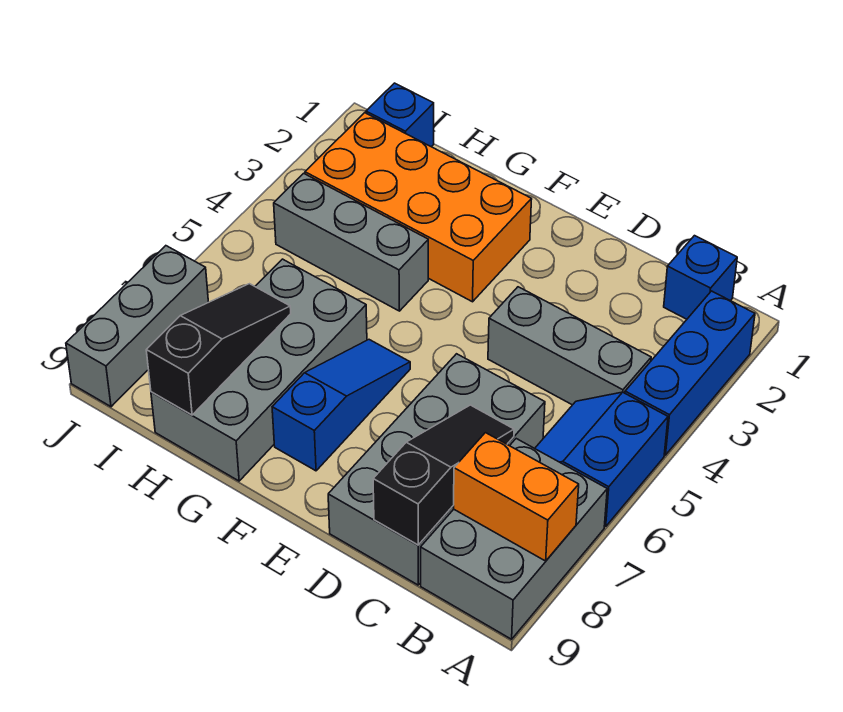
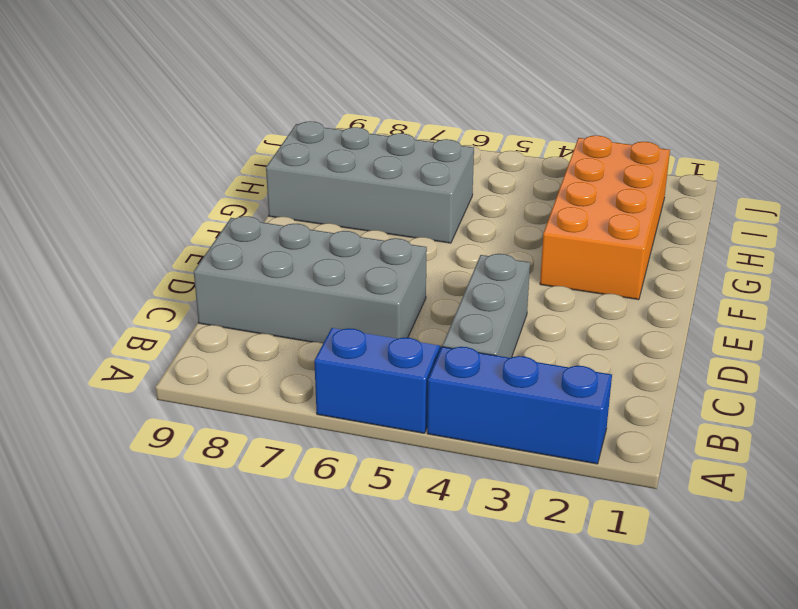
none -> grey 2x3 brick [421,439,607,639]
none -> blue 1x1 brick [664,236,737,319]
none -> blue 1x3 slope [272,340,410,471]

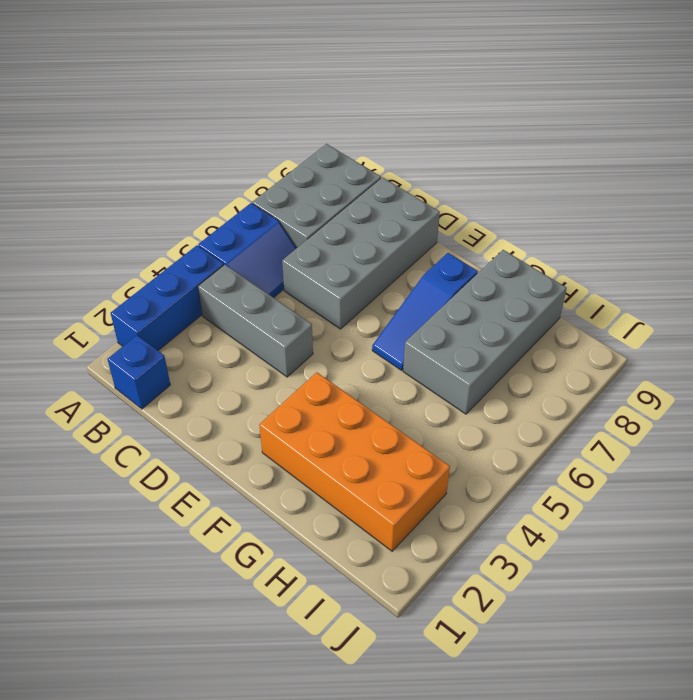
none -> grey 1x3 brick [274,173,428,311]
none -> blue 1x1 brick [366,83,434,147]
none -> grey 1x3 brick [66,246,208,407]

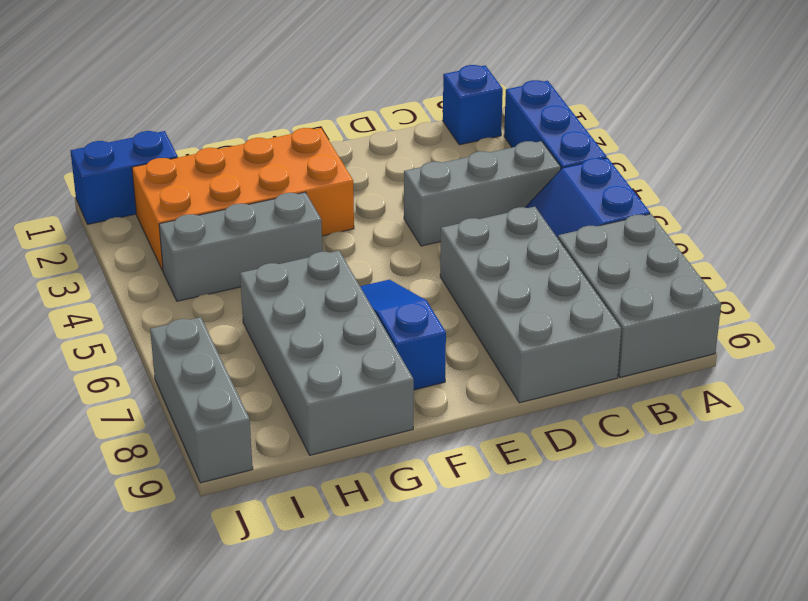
blue 1x2 brick [71,131,178,224] -> blue 1x1 brick [366,83,434,147]
none -> orange 1x2 brick [453,433,579,561]
none -> black 1x3 slope [373,405,514,545]
none -> black 1x3 slope [146,284,291,415]

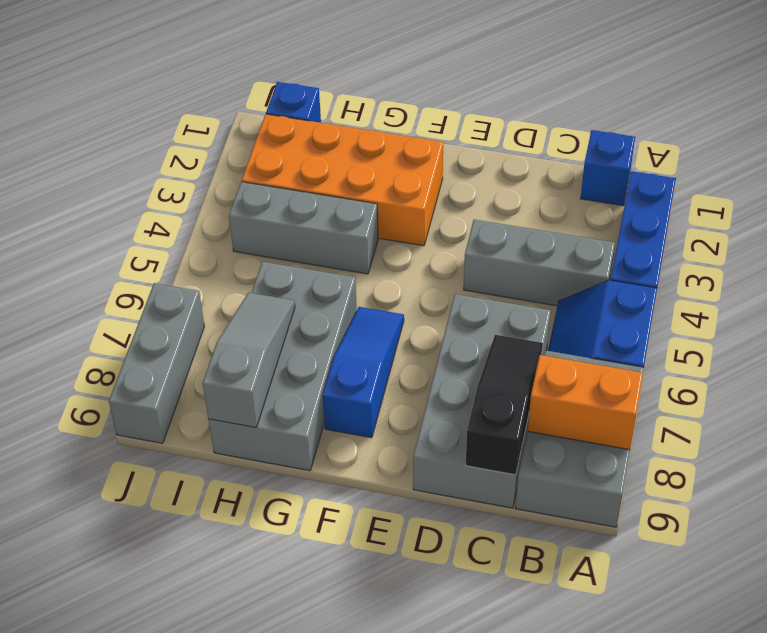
grey 1x3 slope [203,293,295,427] -> black 1x3 slope [146,284,291,415]

